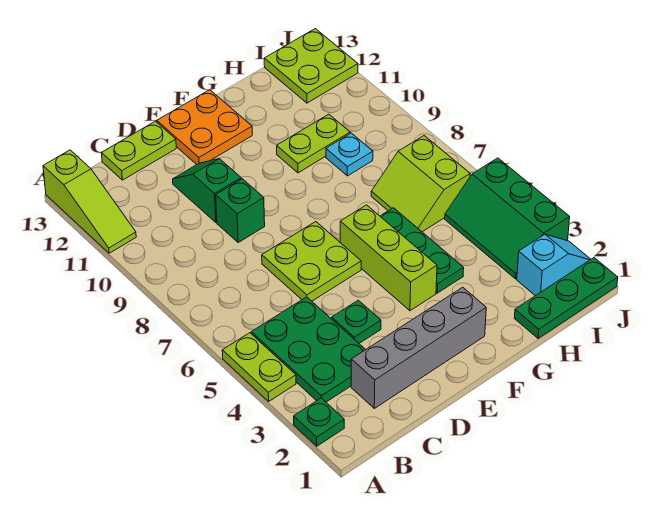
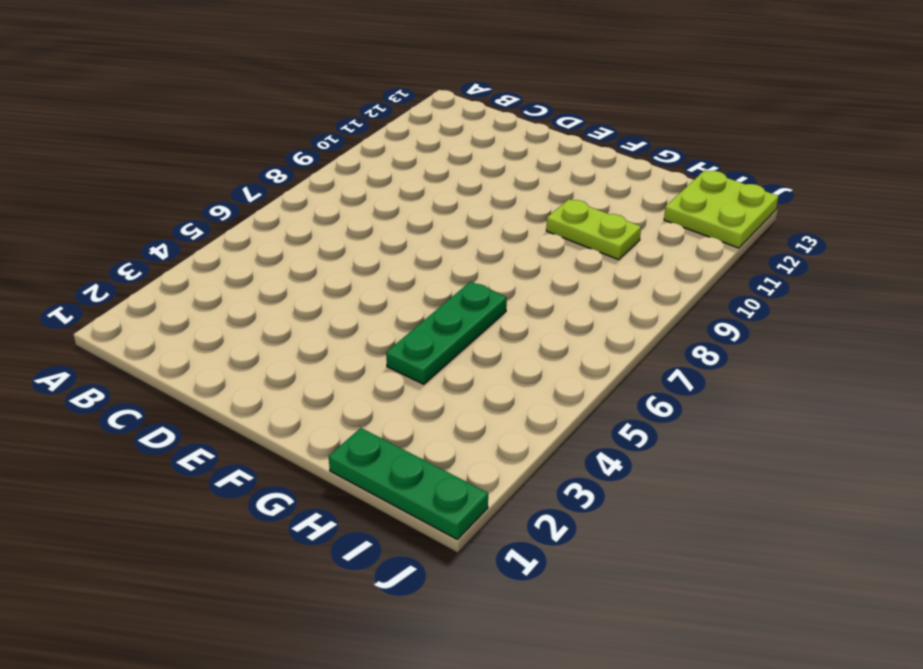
none -> green 1x1 plate [294,398,344,446]
none -> lime 1x2 plate [222,333,296,401]
none -> lime 1x3 slope [43,150,136,253]

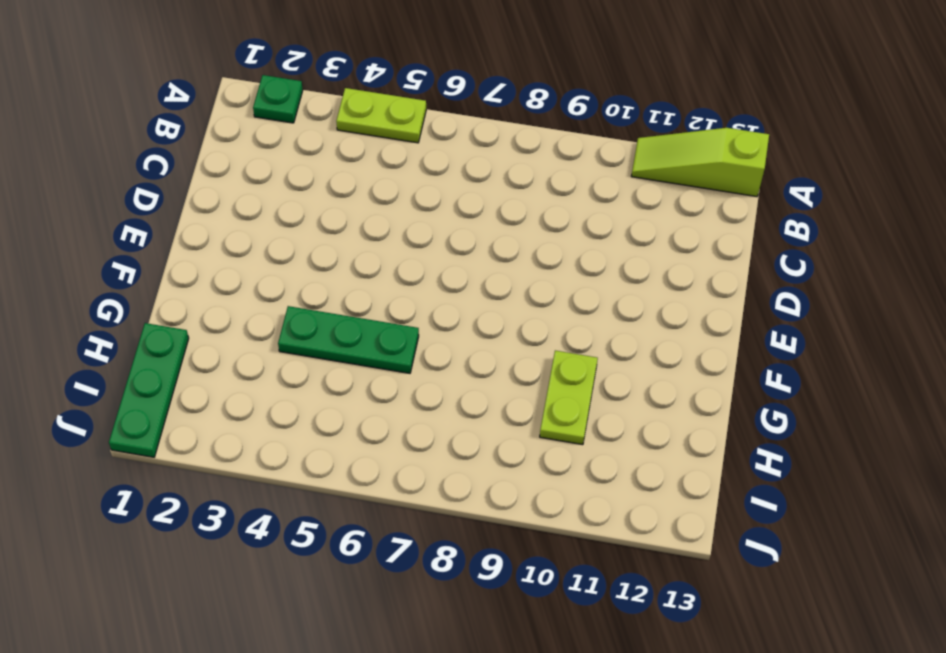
none -> green 2x3 plate [251,297,366,402]
none -> grey 1x4 brick [351,287,486,408]
none -> lime 1x2 plate [102,121,176,180]

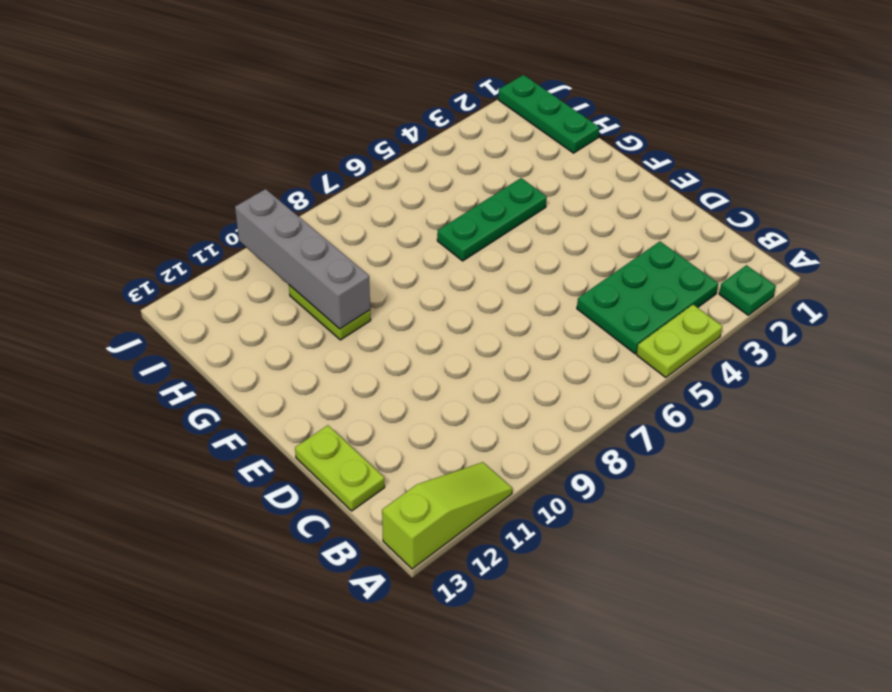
grey 1x4 brick [235,189,370,329] -> grey 1x4 brick moved to [351,287,486,408]
none -> green 1x1 plate [332,300,381,343]
none -> lime 2x2 plate [262,222,361,301]
none -> green 1x1 brick [216,179,265,242]

